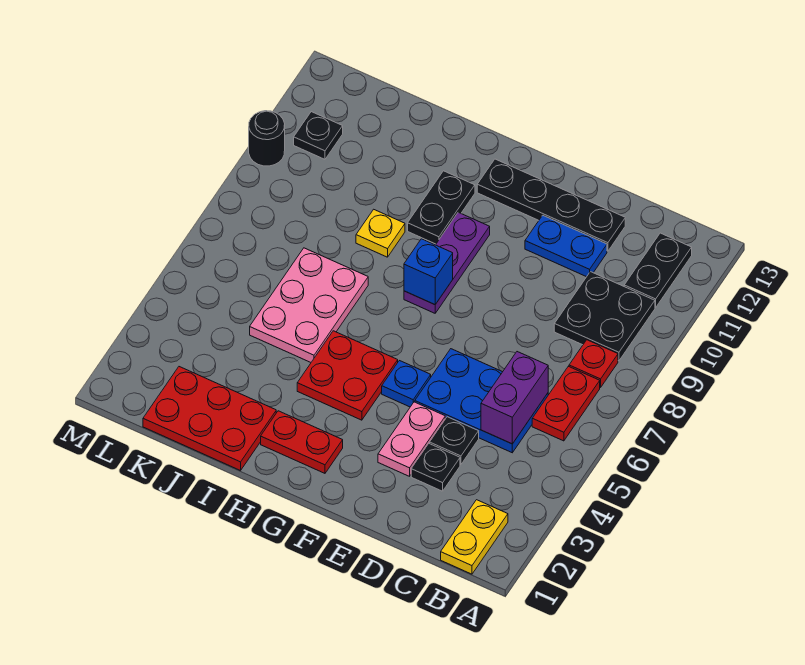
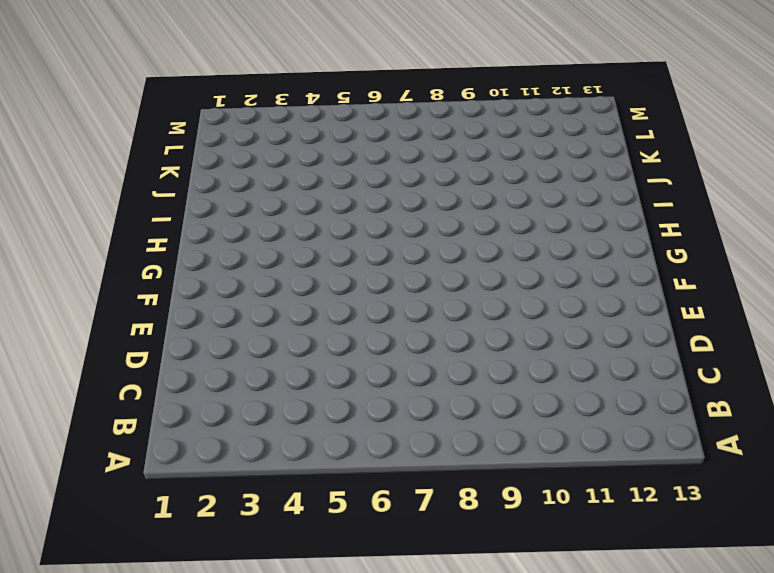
none -> yellow 1x2 plate [441,500,508,574]
none -> red 1x2 plate [532,366,600,441]
none -> red 1x1 plate [569,340,618,388]

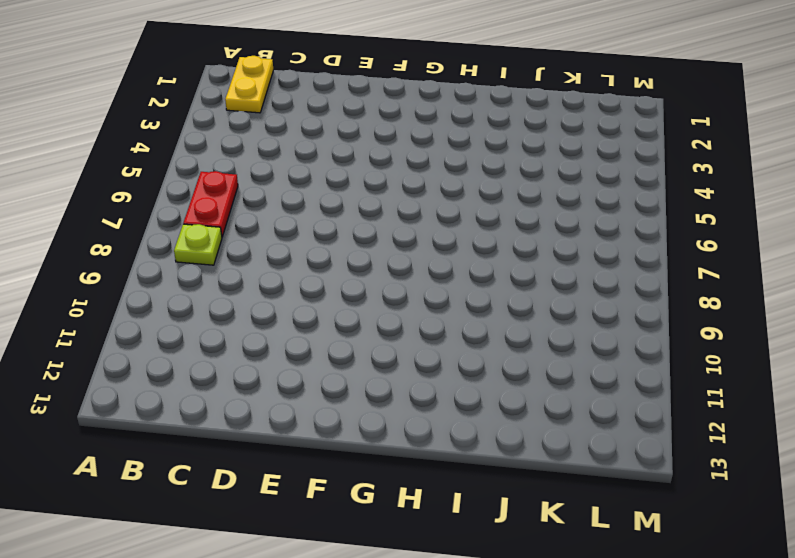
lime 1x1 plate [174,224,222,265] -> red 1x1 plate [569,340,618,388]
none -> black 2x2 plate [554,272,655,361]
none -> black 1x2 plate [624,233,692,308]
none -> blue 2x3 plate [415,349,548,453]

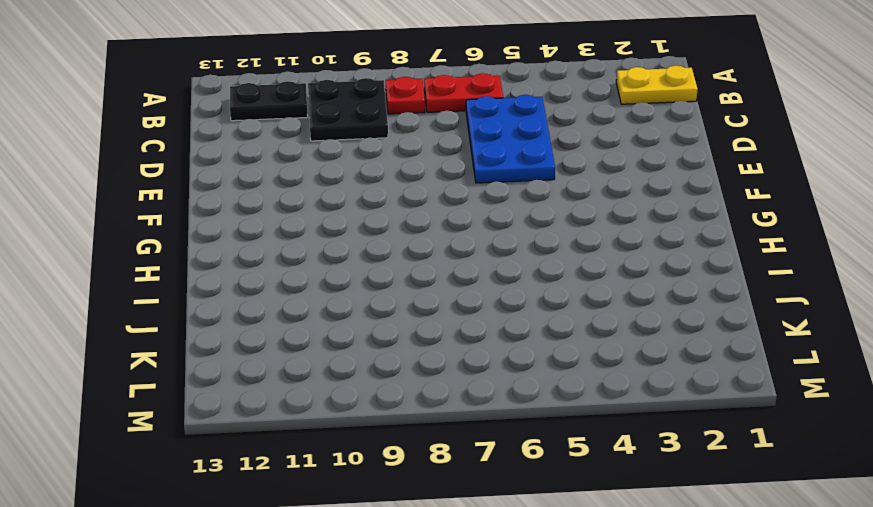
none -> black 1x1 plate [411,444,460,491]
none -> black 1x1 plate [430,417,479,465]
none -> blue 1x2 plate [525,215,607,277]

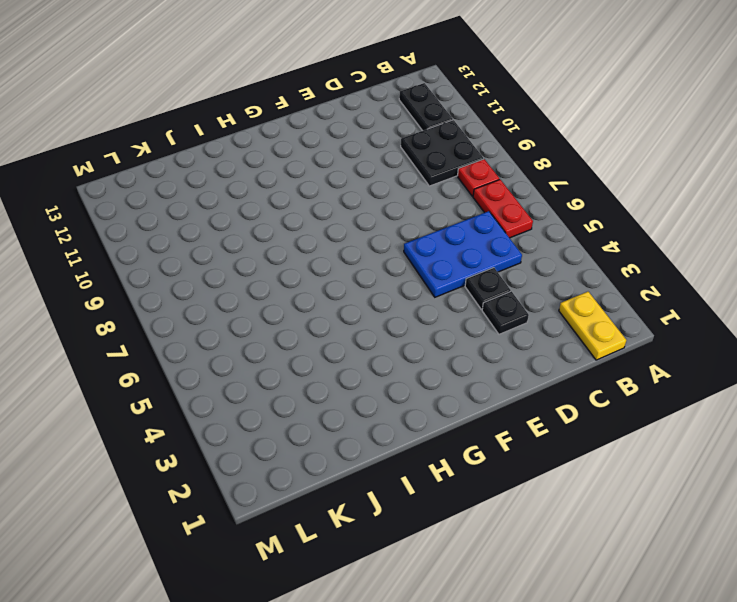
none -> blue 1x2 plate [525,215,607,277]
none -> black 1x4 plate [477,159,625,251]
none -> pink 1x2 plate [378,402,445,476]

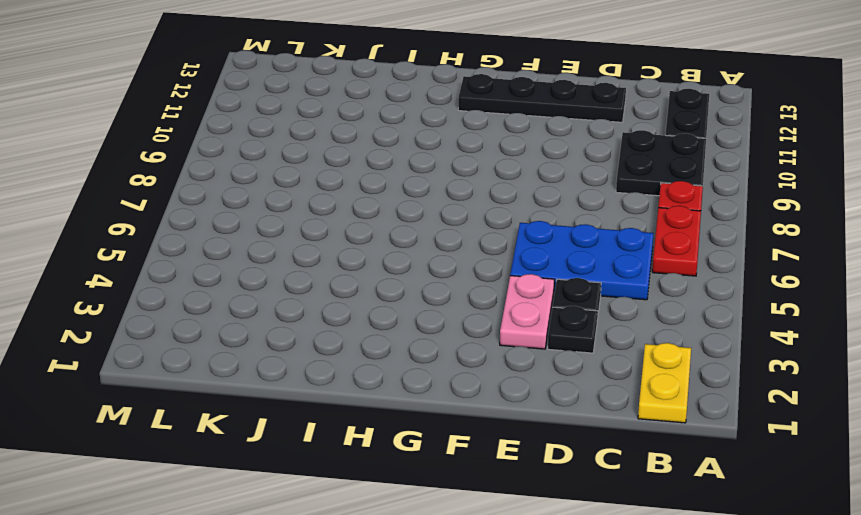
none -> blue 1x2 plate [525,215,607,277]
none -> blue 1x1 plate [382,361,431,407]
none -> red 1x2 plate [261,411,343,473]

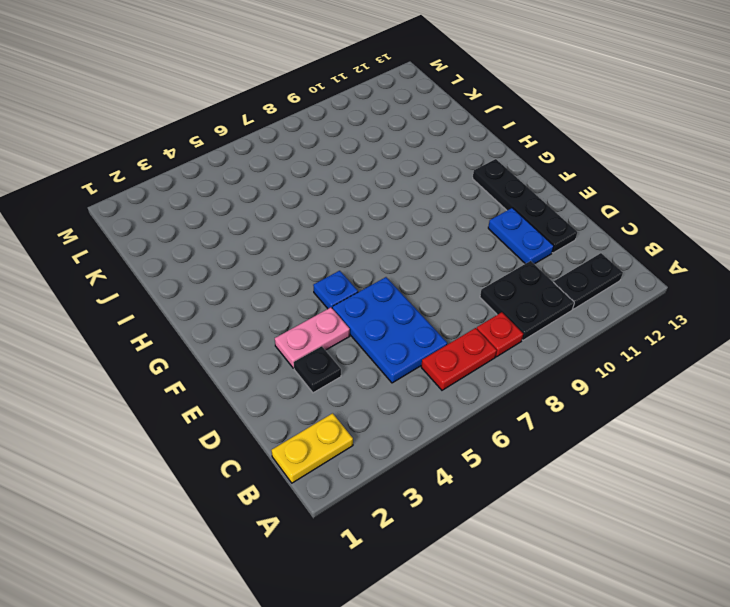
none -> black 1x1 plate [430,417,479,465]
none -> red 1x2 plate [261,411,343,473]
none -> red 2x2 plate [297,331,398,420]

